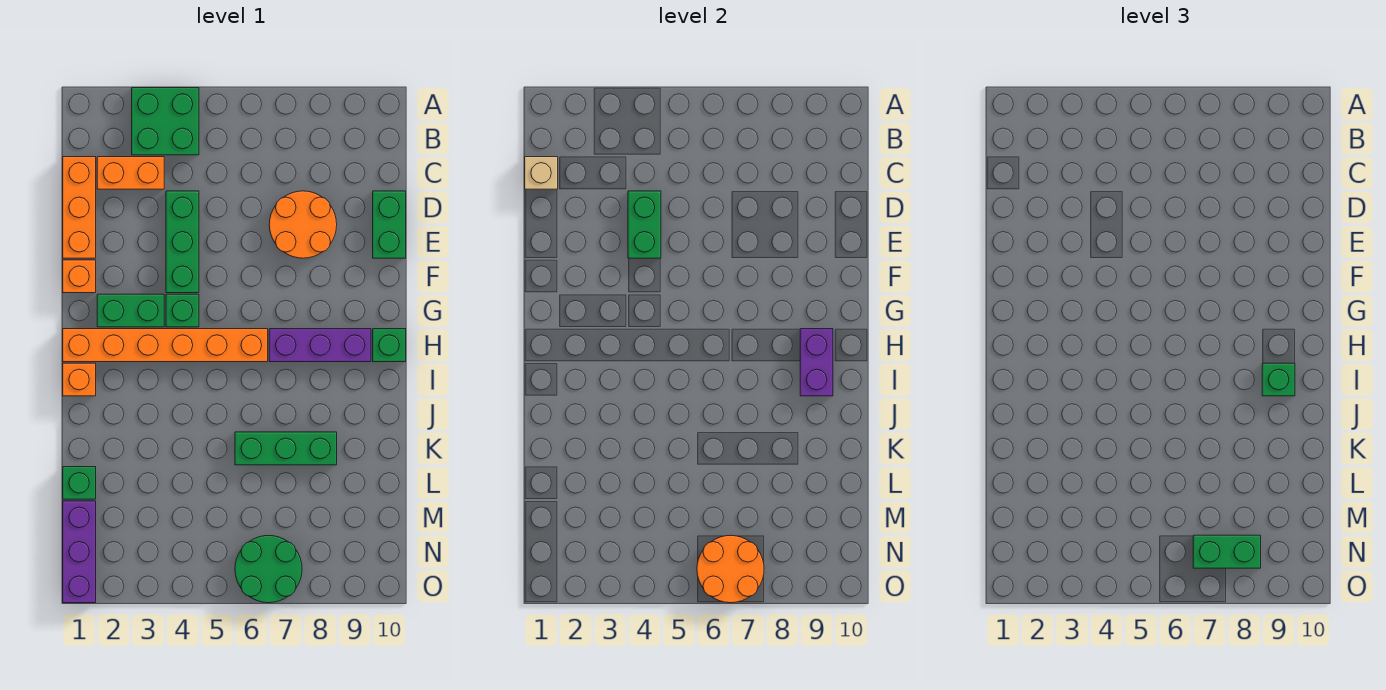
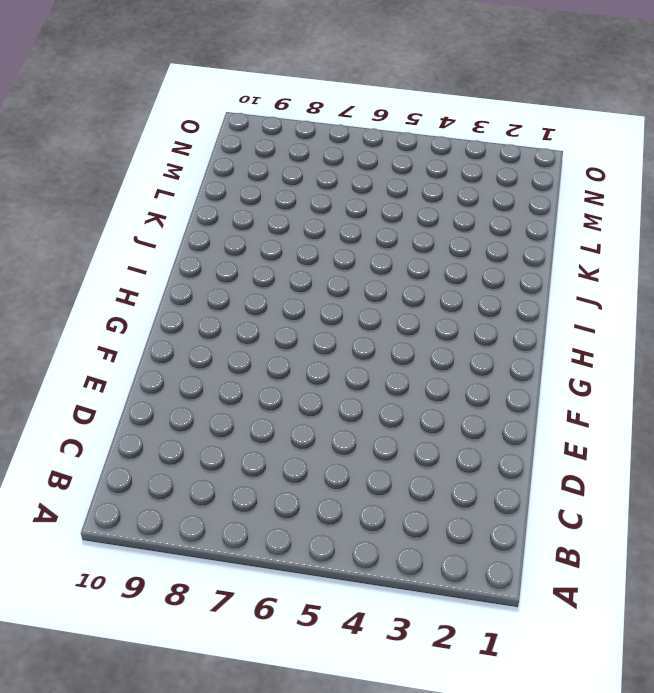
none -> green 2x2 brick [132,88,199,155]
none -> orange 1x3 brick [63,157,96,258]
none -> orange 1x2 brick [97,157,164,189]

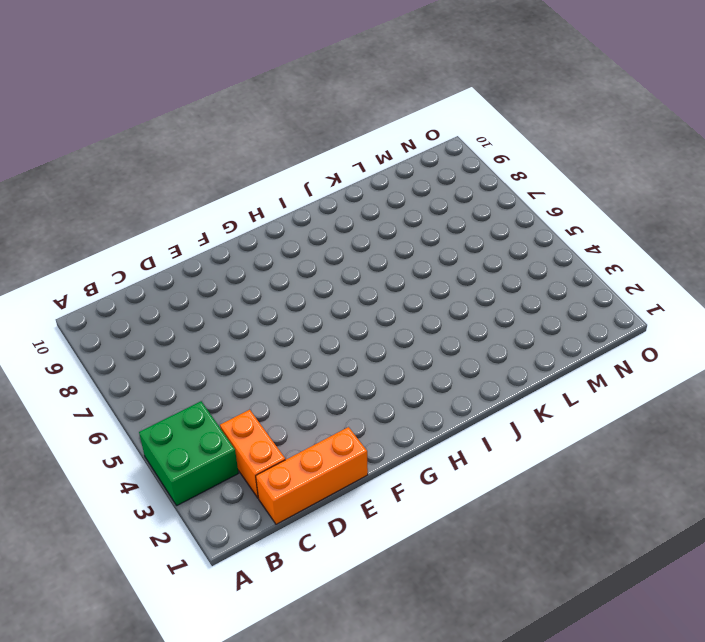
none -> green 1x3 brick [166,191,199,293]
none -> orange 2x2 round brick [269,191,337,258]
none -> green 1x2 brick [373,191,406,258]

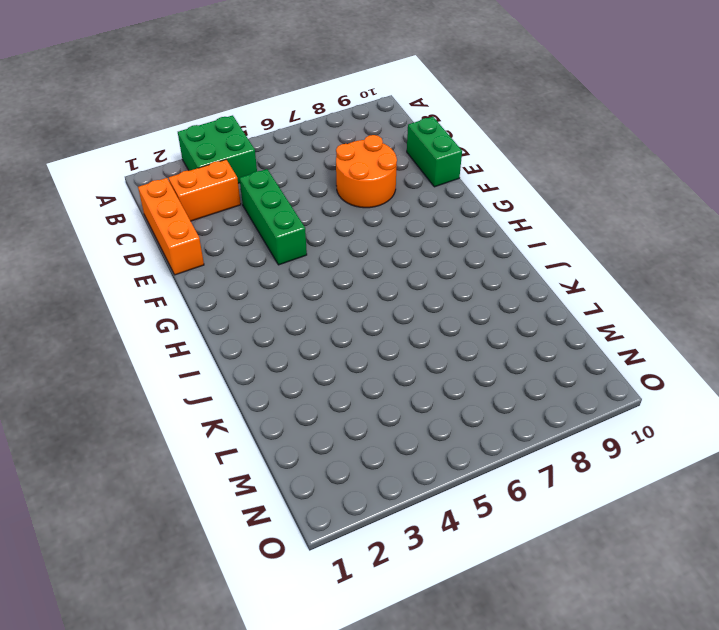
none -> orange 1x1 brick [63,260,96,293]
none -> green 1x2 brick [97,294,164,327]
none -> green 1x1 brick [166,294,199,327]

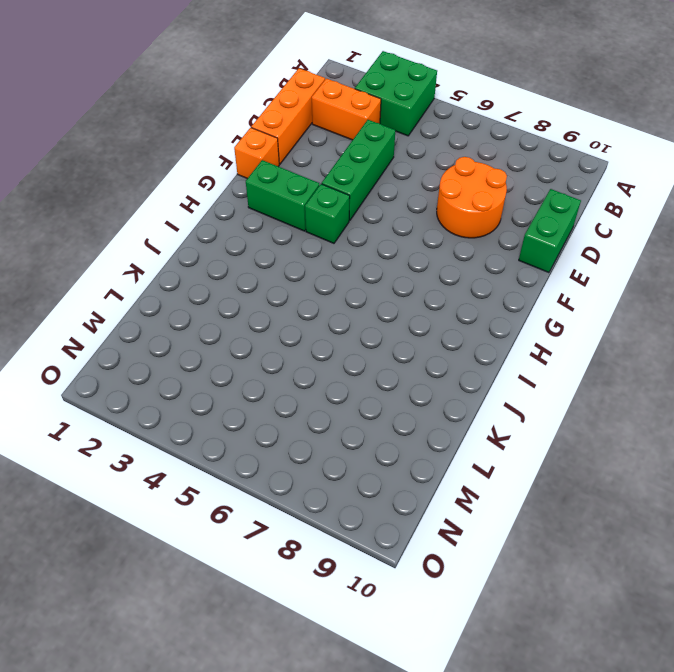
none -> orange 1x6 brick [63,329,268,362]
none -> purple 1x3 brick [269,329,371,362]
none -> green 1x1 brick [373,329,406,362]

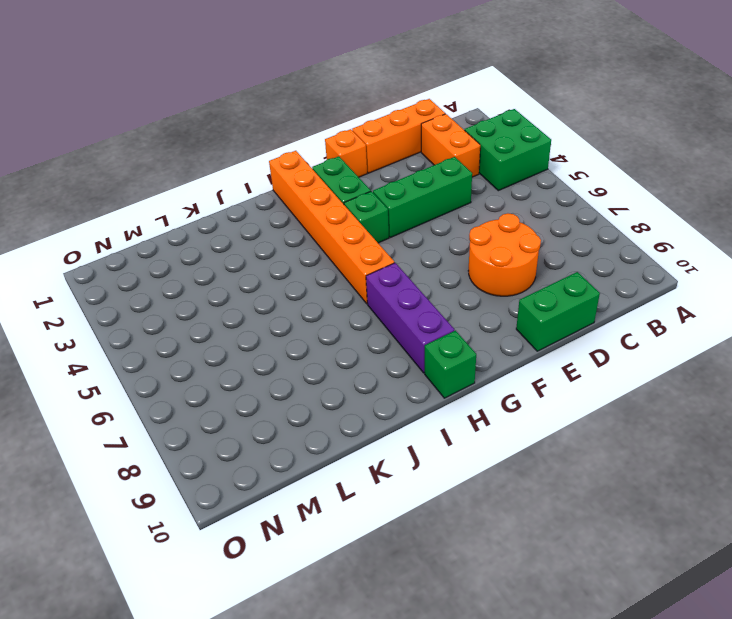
none -> orange 1x1 brick [63,363,96,396]
none -> green 1x3 brick [235,432,337,465]
none -> green 1x1 brick [63,467,96,499]

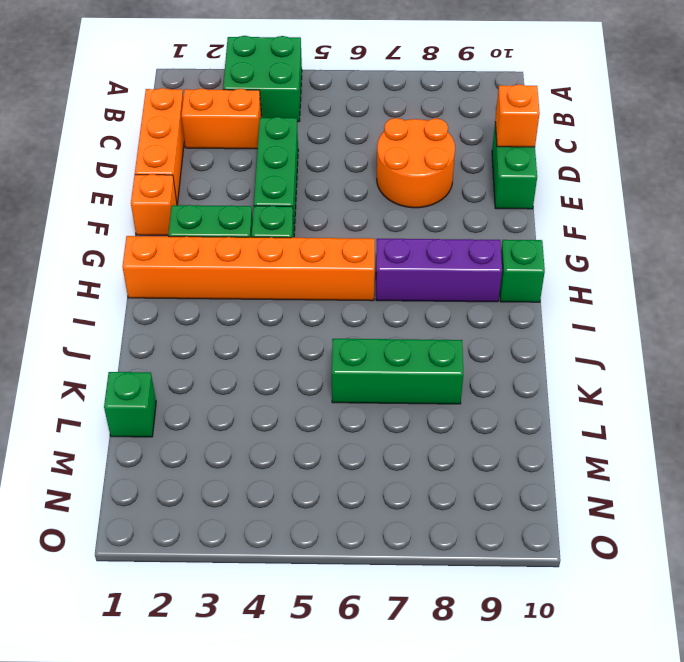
orange 1x1 brick [495,84,540,147] -> orange 1x1 brick moved to [63,363,96,396]
none -> purple 1x3 brick [63,501,96,603]
none -> green 2x2 round brick [235,535,302,603]
none -> tan 1x1 brick [525,157,558,189]

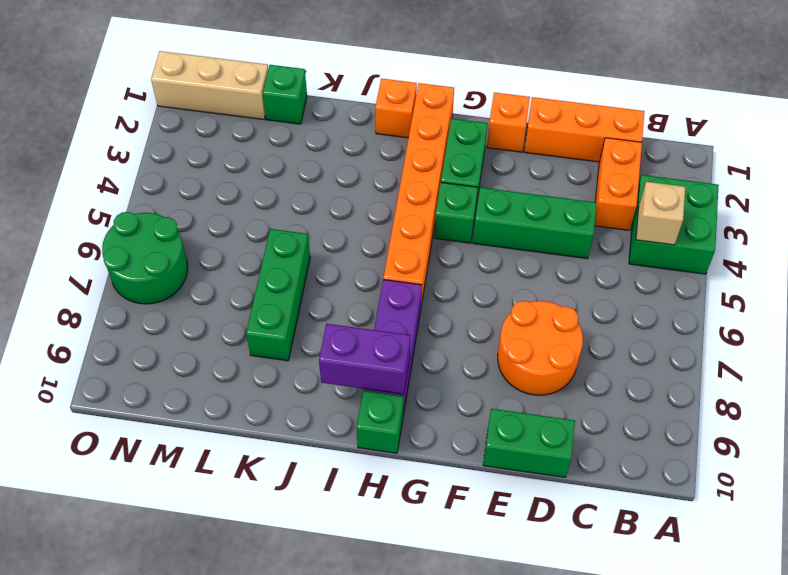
tan 1x1 brick [636,182,685,245] -> tan 1x1 brick moved to [525,157,558,189]
tan 1x3 brick [151,51,268,119] -> purple 1x3 brick [63,501,96,603]
none -> green 1x2 brick [628,191,661,258]
none -> orange 2x2 round brick [697,535,764,603]
none -> green 1x1 brick [1262,363,1295,396]

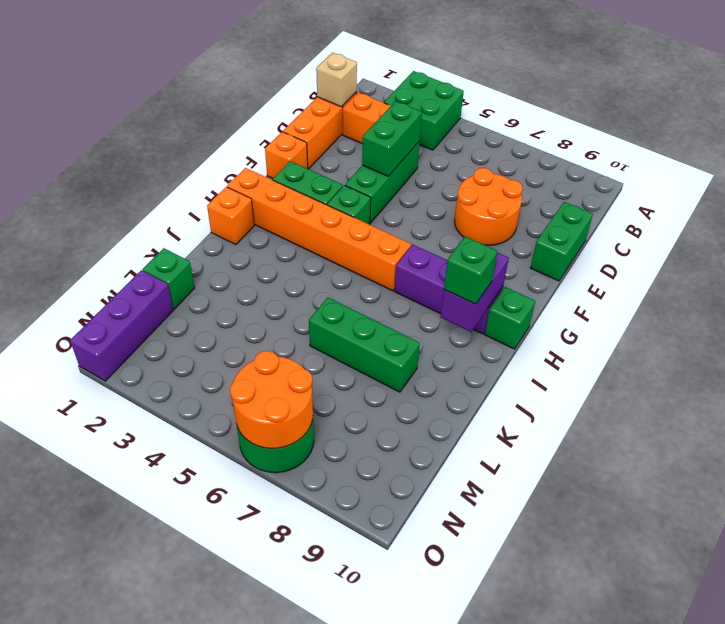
none -> green 1x2 brick [1193,535,1261,568]

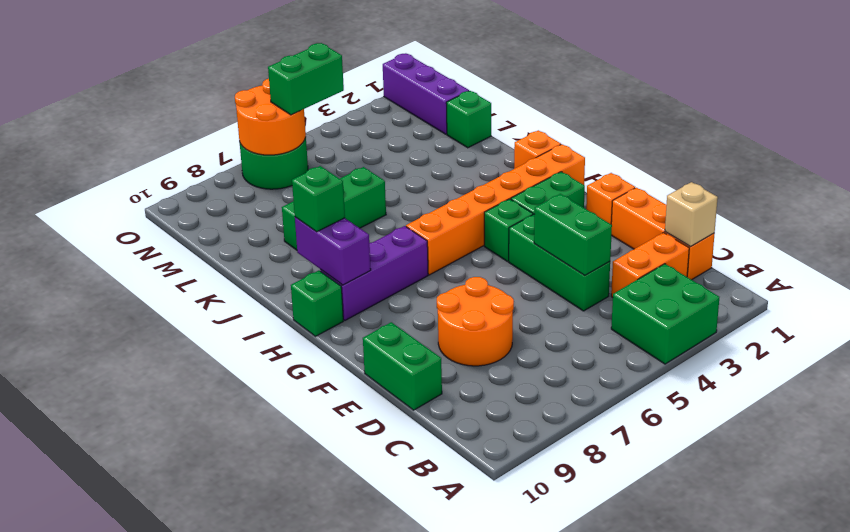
green 1x2 brick [268,43,344,115] -> green 1x2 brick moved to [1193,535,1261,568]

